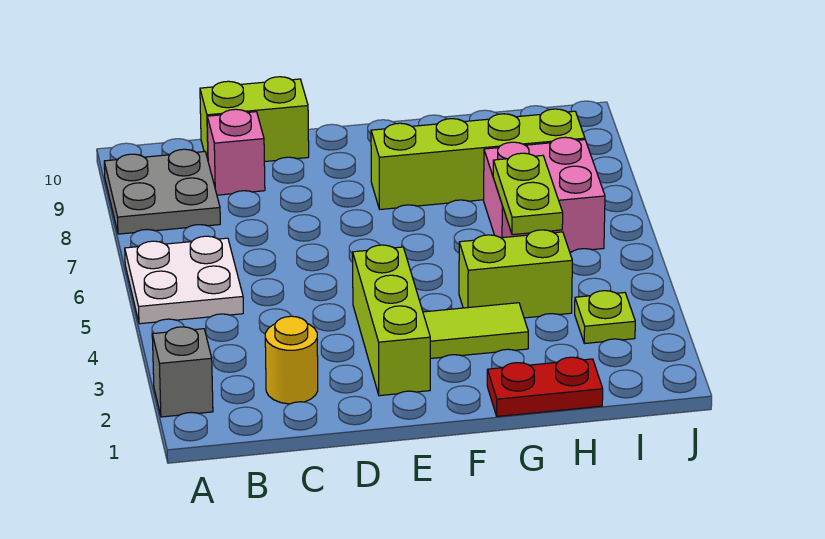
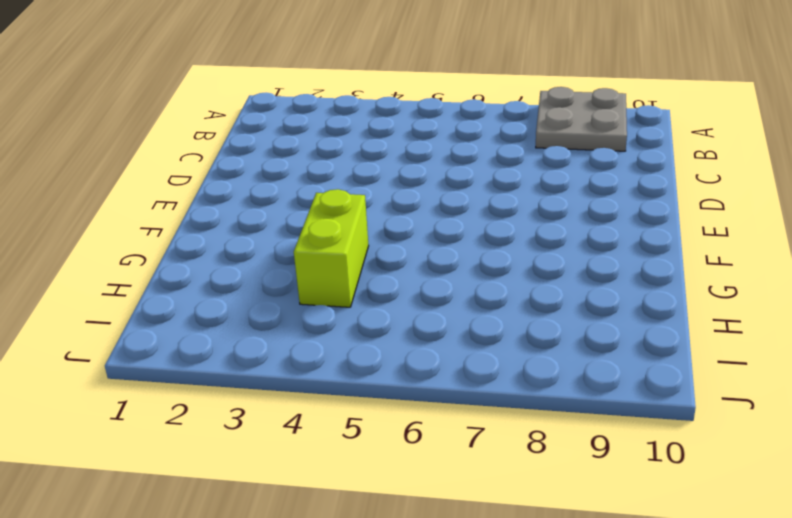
none -> grey 1x1 brick [152,327,213,417]
none -> white 2x2 plate [125,236,243,324]
none -> yellow 1x1 round brick [265,316,318,404]

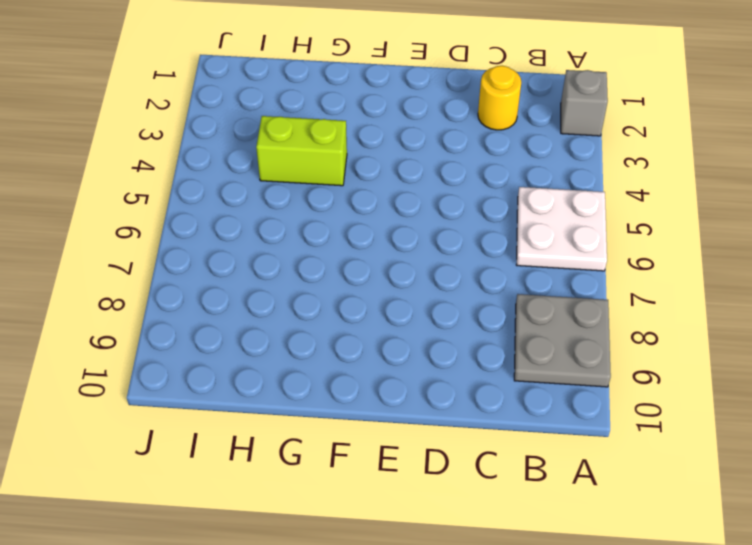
none -> pink 1x1 brick [207,109,265,195]
none -> lime 1x2 brick [200,77,309,162]
none -> lime 1x3 brick [353,245,430,396]

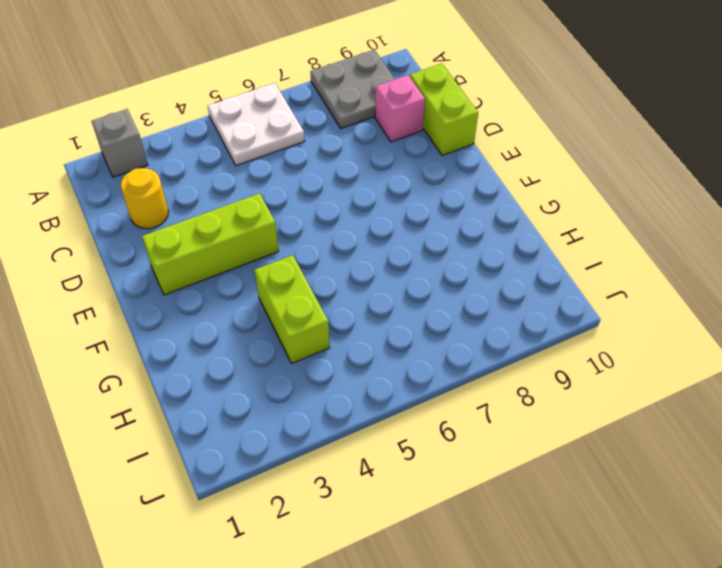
none -> lime 1x2 tile [423,303,528,359]
none -> lime 1x4 brick [371,109,585,209]
none -> red 1x2 plate [487,357,603,417]

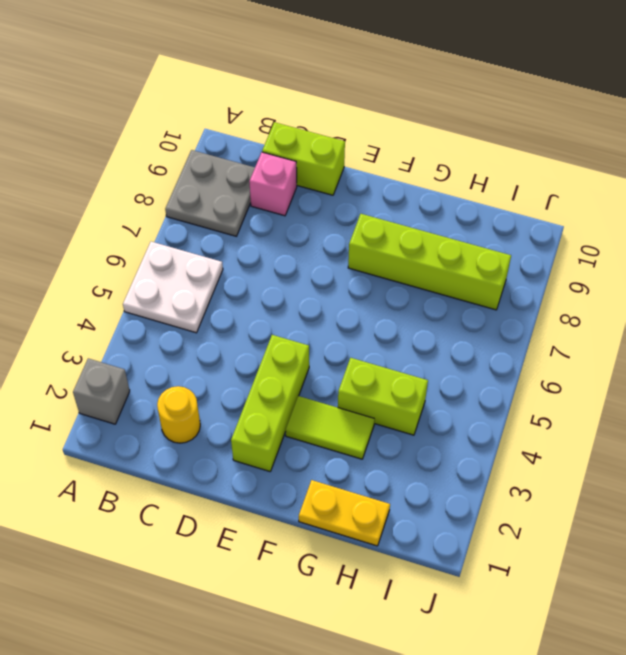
yellow 1x2 plate [299,480,390,546] -> red 1x2 plate [487,357,603,417]
none -> pink 2x2 brick [484,137,605,252]
none -> lime 1x1 plate [575,291,635,344]
none -> lime 1x2 plate [493,153,563,235]

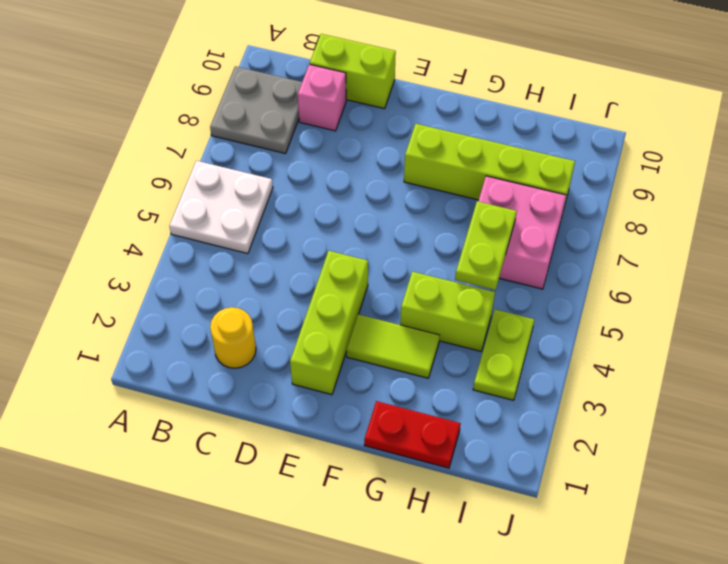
lime 1x2 plate [473,309,535,400] -> lime 1x1 plate [575,291,635,344]
none -> grey 1x1 brick [152,327,213,417]

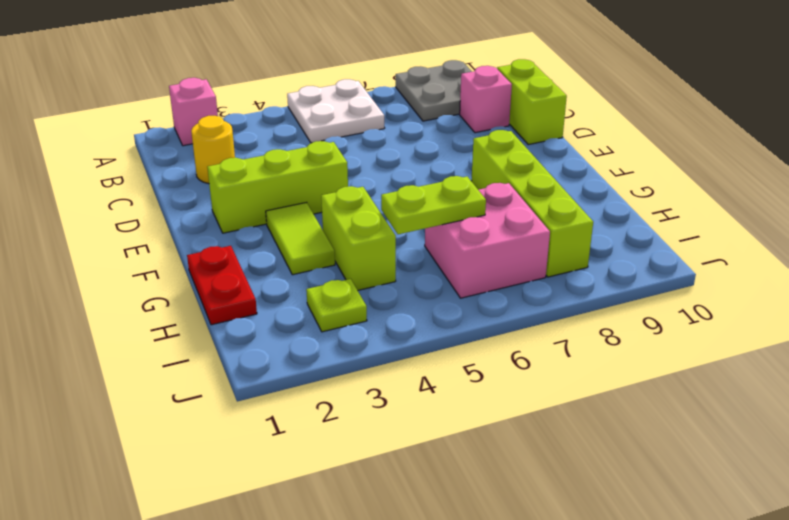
pink 1x1 brick [169,78,218,146] -> grey 1x1 brick [152,327,213,417]

